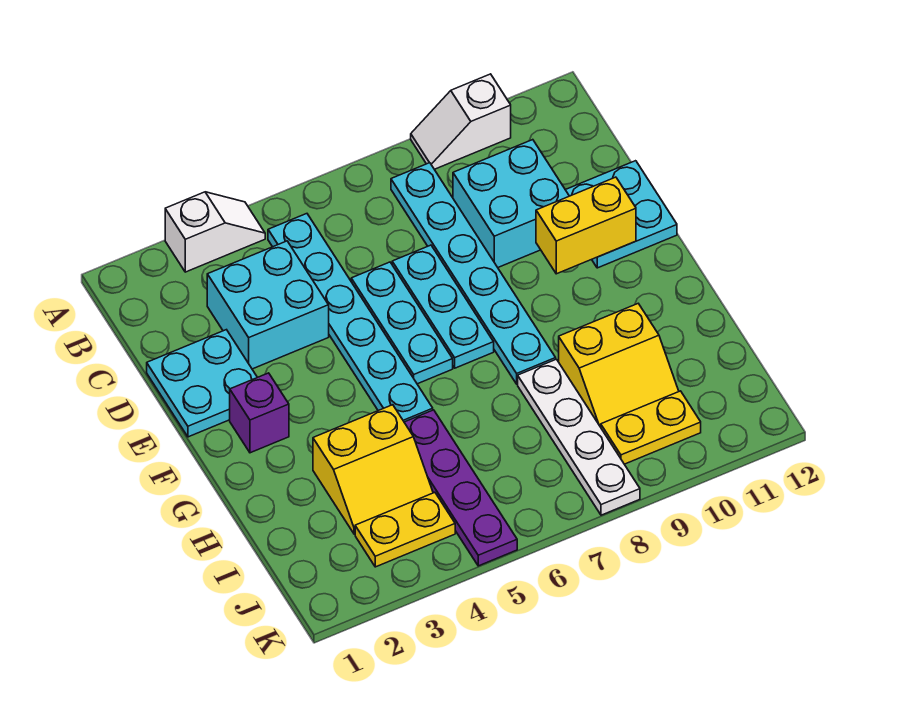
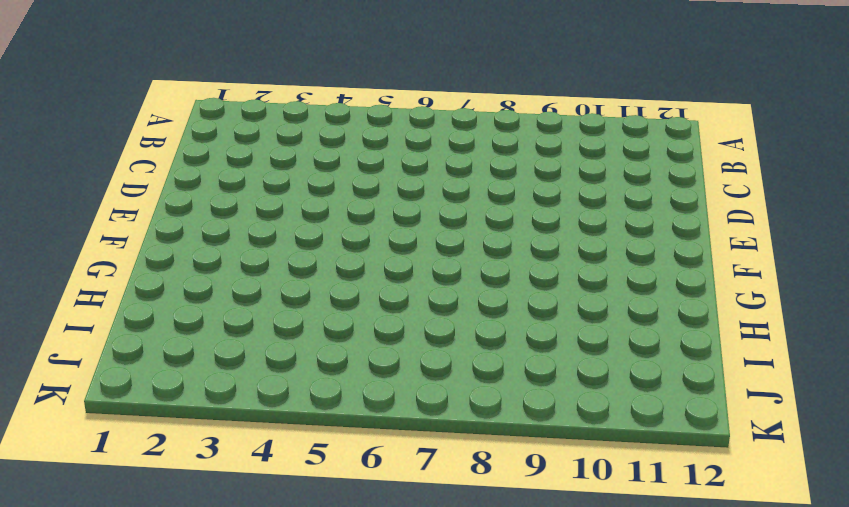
none -> white 1x2 slope [165,192,265,272]
none -> white 1x2 slope [411,74,511,169]
none -> cyan 1x6 plate [268,214,433,422]

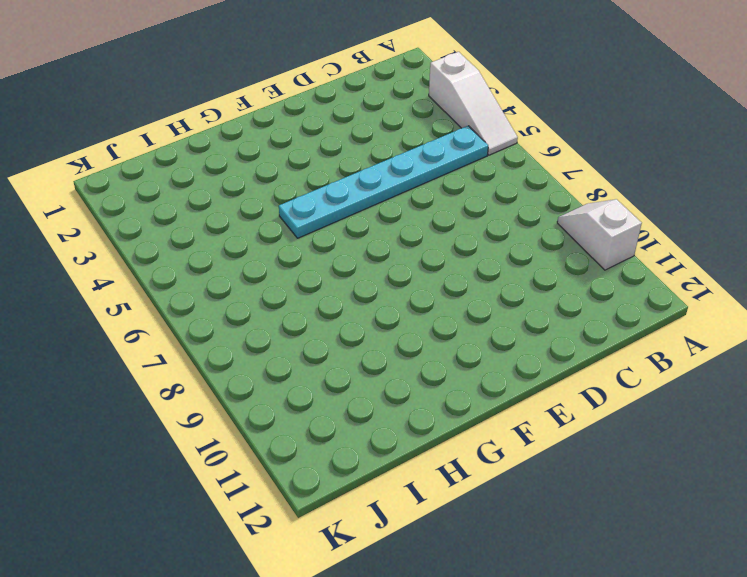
white 1x3 slope [429,52,518,155] -> white 1x2 slope [165,192,265,272]
none -> cyan 1x6 plate [391,163,556,384]
none -> cyan 2x2 brick [207,241,329,369]
none -> cyan 2x2 brick [453,140,569,267]

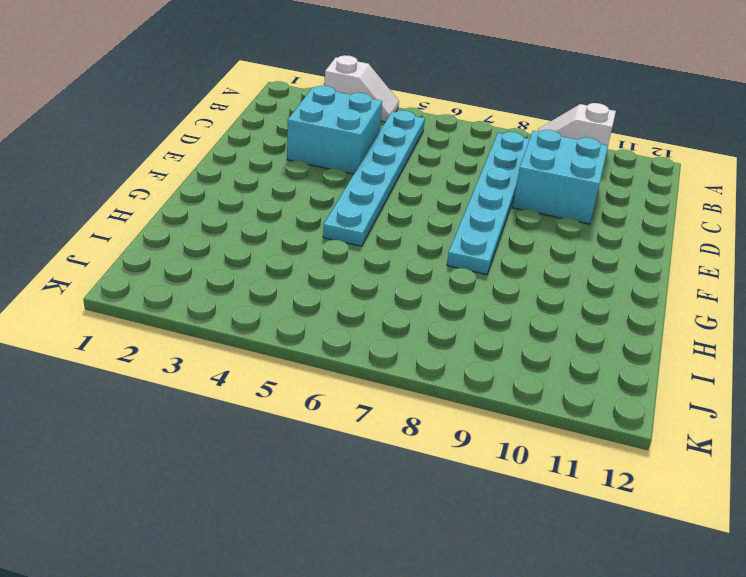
none -> cyan 2x2 plate [147,330,257,437]
none -> cyan 1x3 plate [351,262,453,384]
none -> cyan 1x3 plate [392,245,494,368]

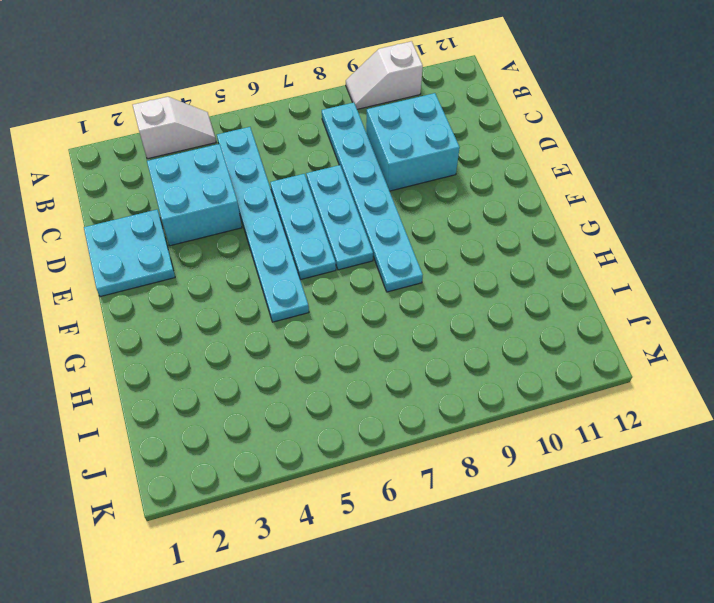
none -> cyan 2x2 plate [566,161,677,268]
none -> purple 1x1 brick [230,373,289,453]
none -> yellow 2x2 slope [313,405,433,534]

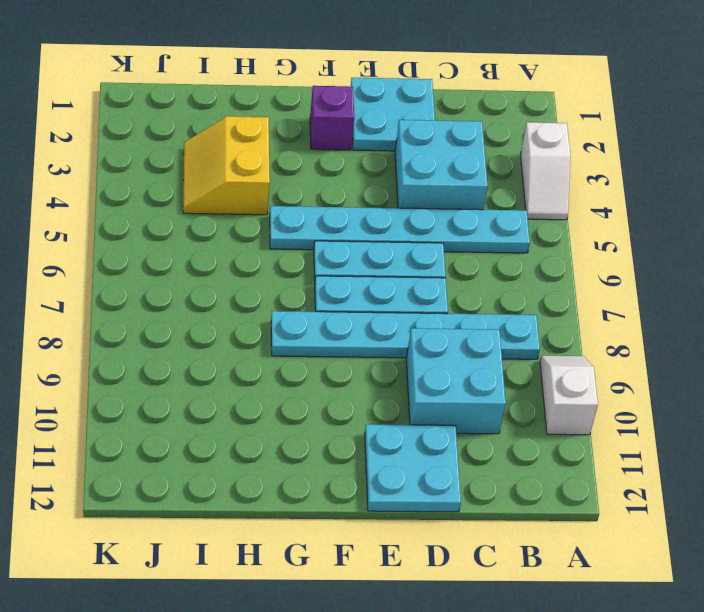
none -> purple 1x4 plate [404,410,517,566]
none -> white 1x4 plate [518,359,640,515]
none -> yellow 2x2 slope [559,304,679,427]

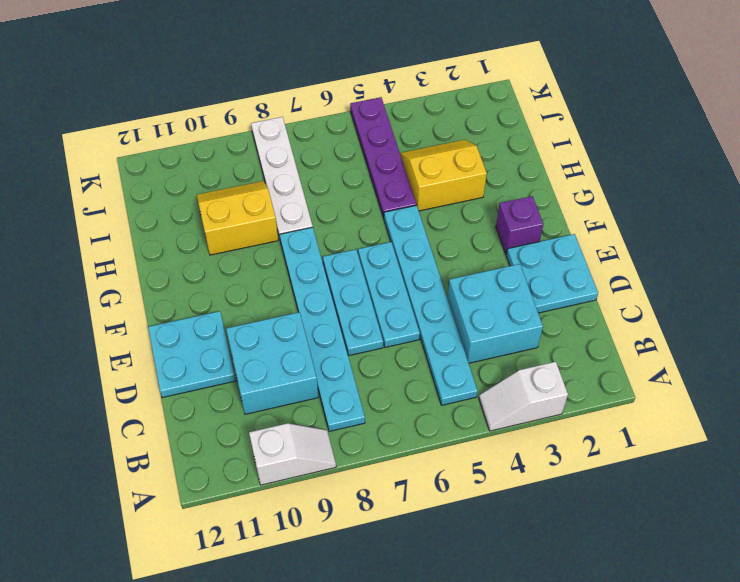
none -> yellow 1x2 plate [355,492,455,567]
none -> yellow 1x2 plate [601,391,701,464]
none -> yellow 1x2 brick [536,177,636,274]

